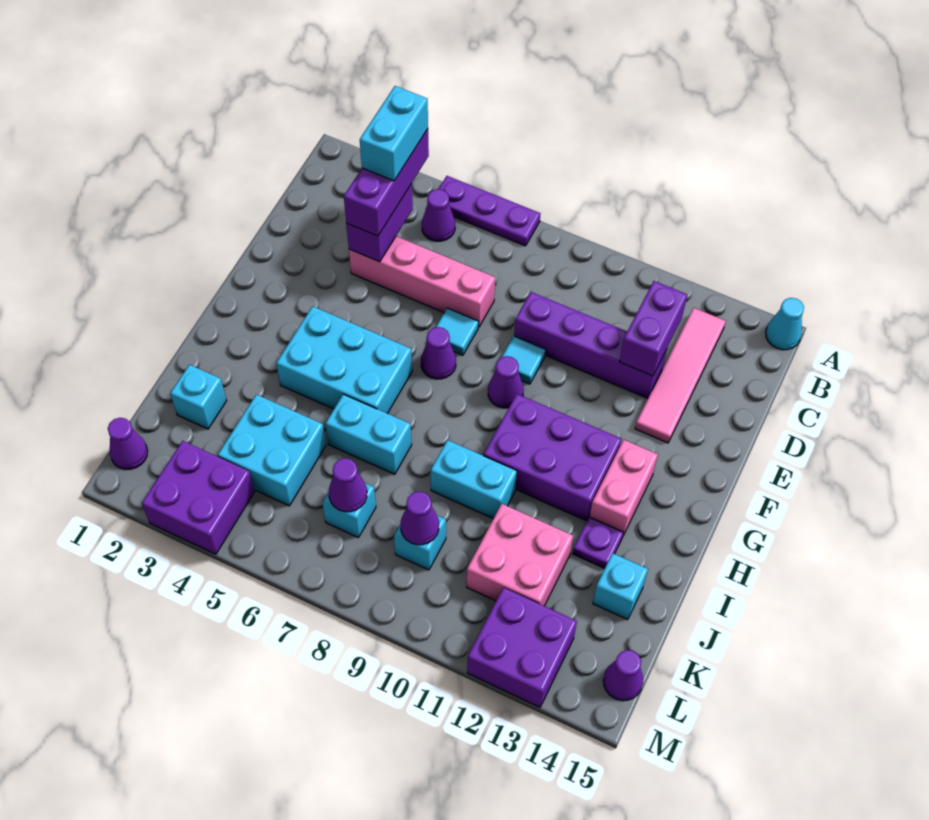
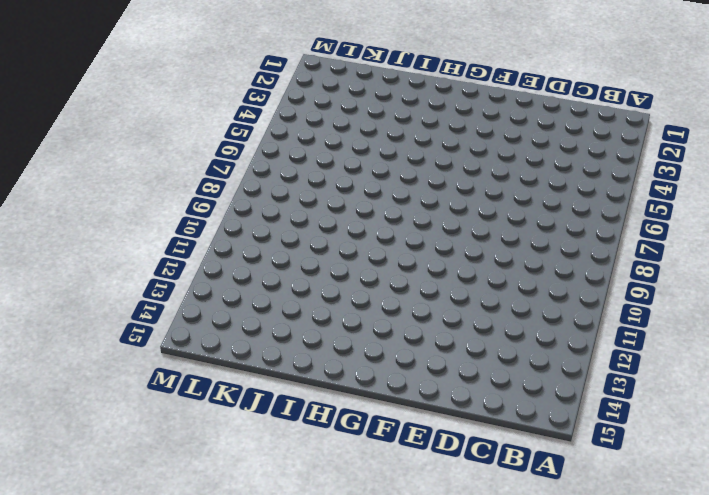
none -> purple 1x3 plate [439,176,540,246]
none -> cyan 1x1 cone [766,298,804,350]
none -> purple 1x1 cone [422,189,455,241]
none -> pink 1x4 tile [635,308,726,443]

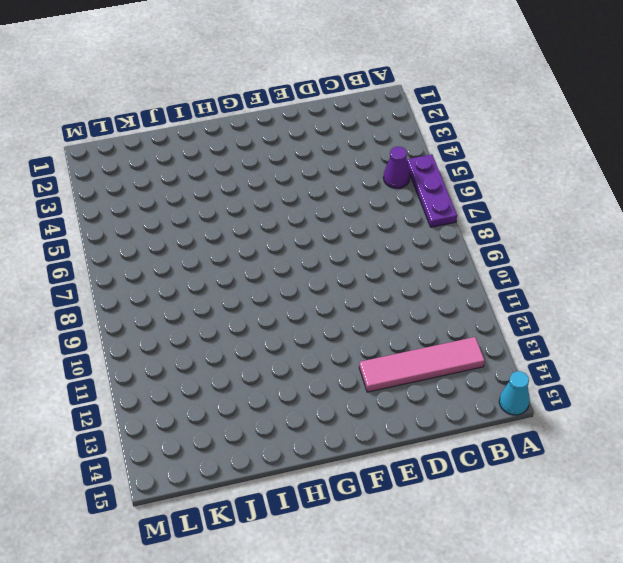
none -> pink 1x4 brick [349,236,495,327]
none -> purple 1x4 brick [514,292,667,398]
none -> cyan 1x1 tile [436,308,479,355]
none -> cyan 1x1 tile [502,336,546,384]

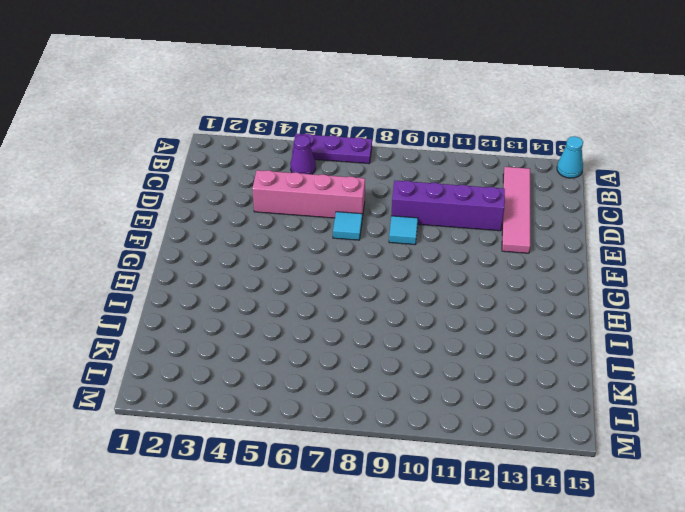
none -> purple 1x1 cone [421,327,456,379]
none -> purple 1x1 cone [488,356,524,408]
none -> cyan 2x3 brick [276,306,412,413]
none -> purple 2x3 brick [483,394,621,521]

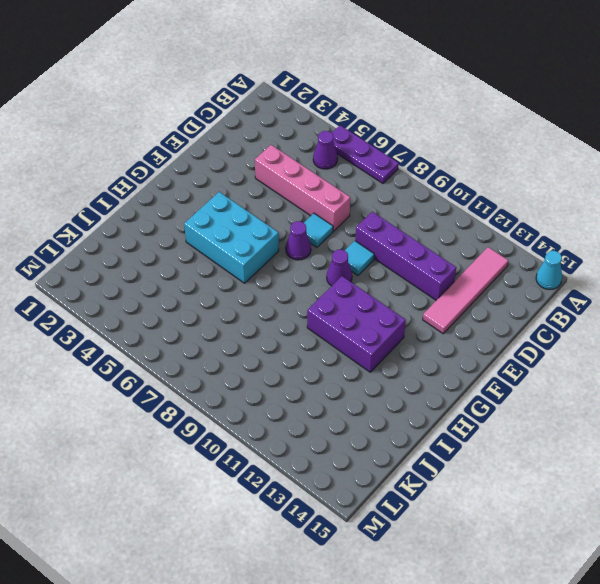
none -> pink 1x2 brick [590,440,658,535]
none -> cyan 1x2 brick [325,394,412,474]
none -> cyan 1x2 brick [431,440,517,519]
none -> purple 1x1 plate [573,517,624,568]

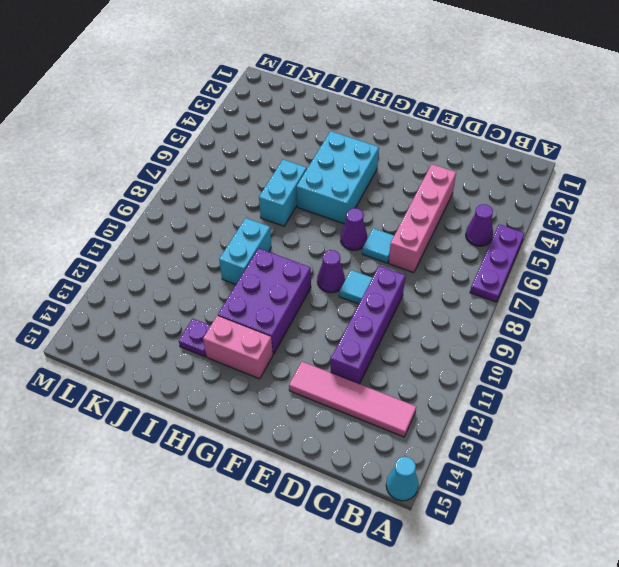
none -> cyan 1x1 brick [170,365,226,429]
none -> cyan 2x2 brick [218,394,326,506]
none -> pink 2x2 brick [467,504,573,606]
none -> cyan 1x1 brick [593,553,648,620]

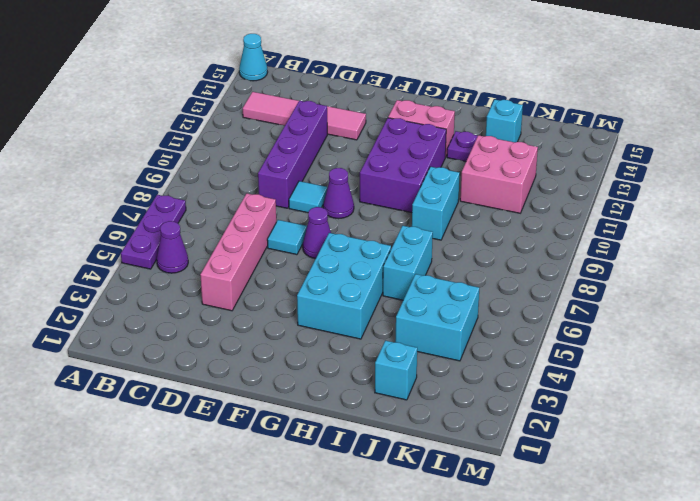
none -> cyan 1x1 brick [322,483,376,537]
none -> cyan 1x1 brick [394,516,446,570]
none -> purple 1x1 cone [108,418,148,469]
none -> purple 2x2 brick [142,441,254,554]

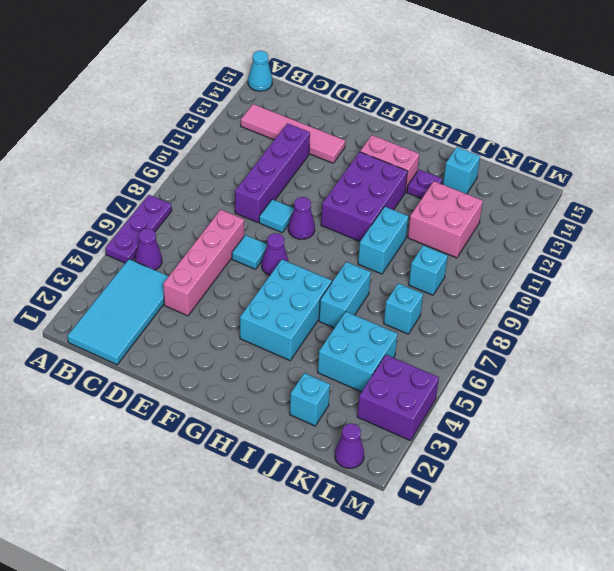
cyan 2x4 tile [68,259,169,365] -> none
none -> purple 2x2 brick [467,588,577,707]
none -> purple 1x1 cone [603,650,643,701]
none -> purple 1x2 brick [346,183,413,262]
none -> purple 1x2 brick [620,281,687,376]

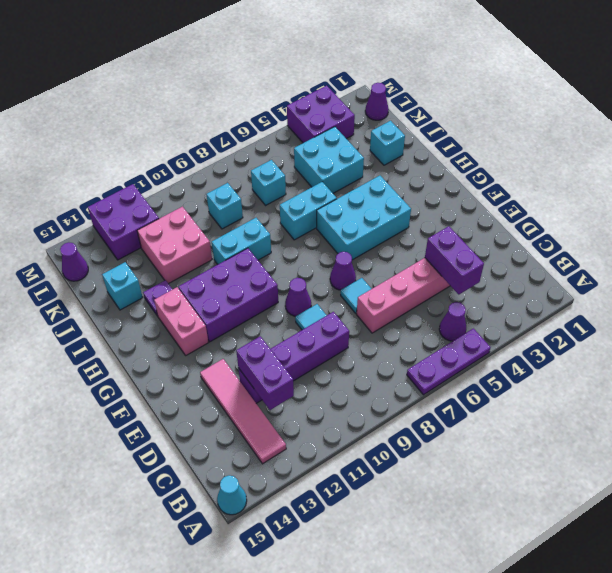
none -> purple 1x1 cone [329,458,367,512]
none -> purple 1x1 cone [401,491,439,545]
none -> purple 1x3 brick [344,129,429,236]
none -> cyan 1x2 brick [360,86,428,181]

